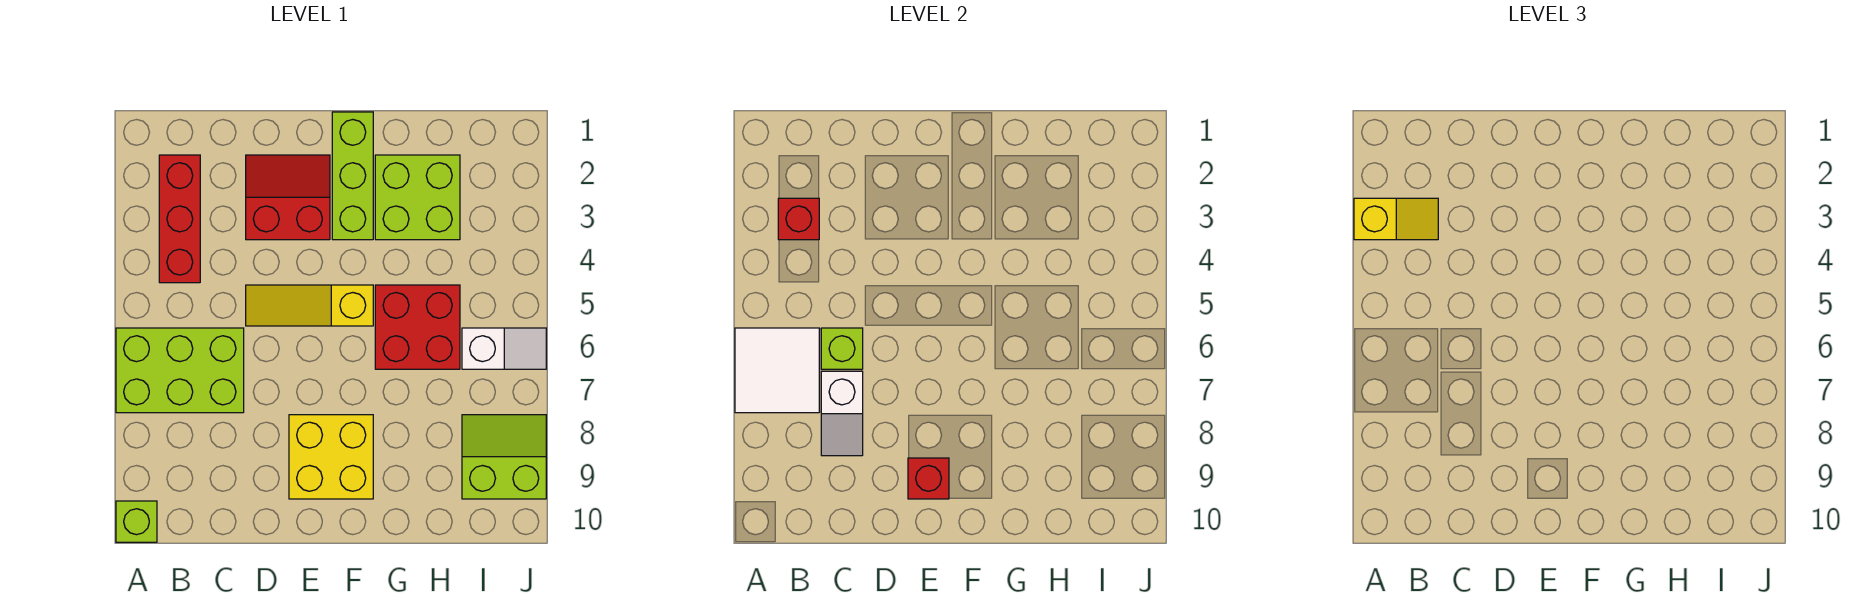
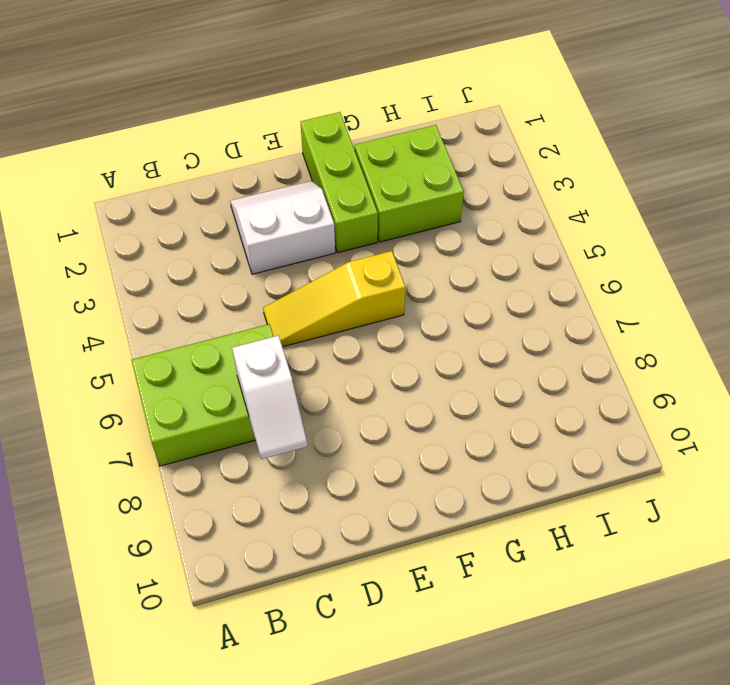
white 2x2 slope [230,181,335,274] -> red 2x2 slope [246,155,330,240]
none -> lime 1x1 brick [116,501,157,542]
none -> red 1x3 brick [159,155,200,283]
none -> yellow 2x2 brick [289,415,373,499]

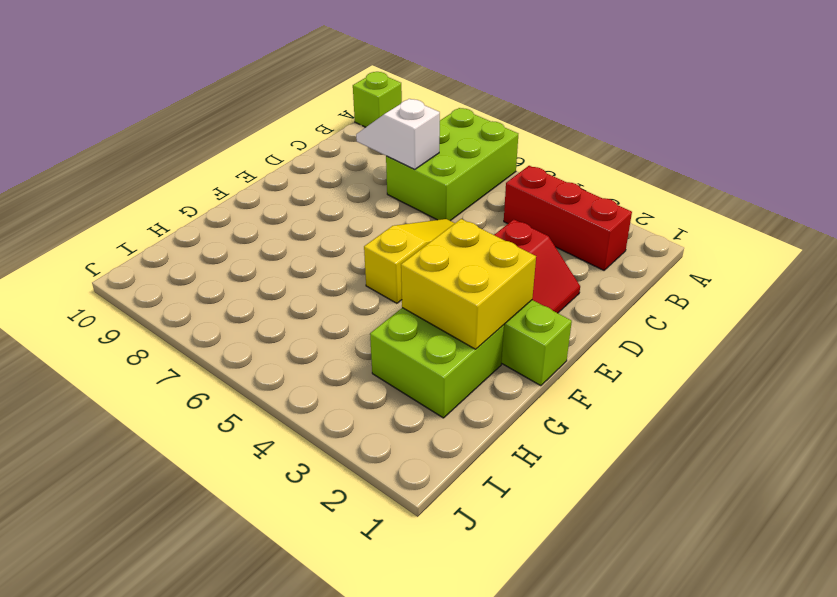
yellow 2x2 brick [401,219,536,349] -> yellow 2x2 brick moved to [289,415,373,499]
none -> red 2x2 brick [375,285,460,369]
none -> white 1x2 slope [462,328,546,369]
none -> lime 2x2 slope [462,415,546,499]

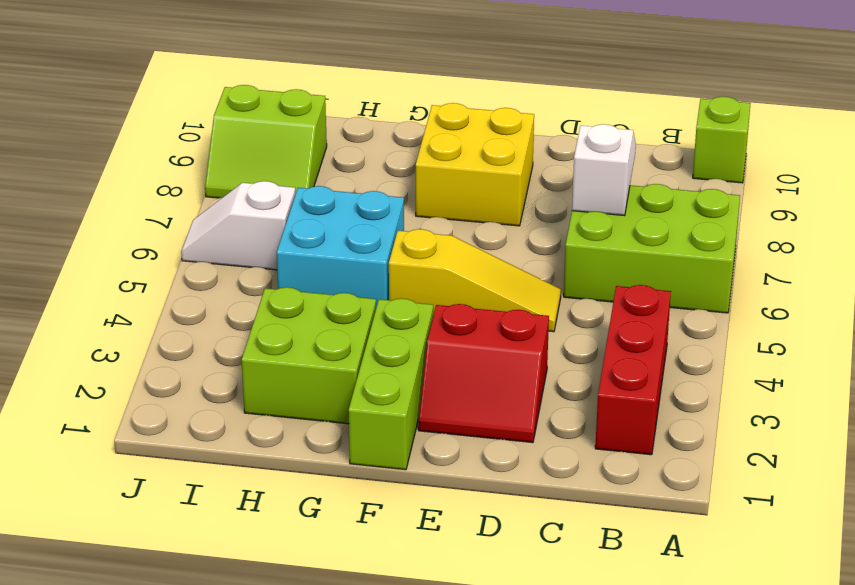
cyan 2x2 brick [277,186,404,307] -> red 2x2 brick [375,285,460,369]
none -> white 2x2 tile [735,328,819,413]
none -> red 1x1 brick [778,198,819,240]
none -> lime 1x1 brick [821,328,863,369]

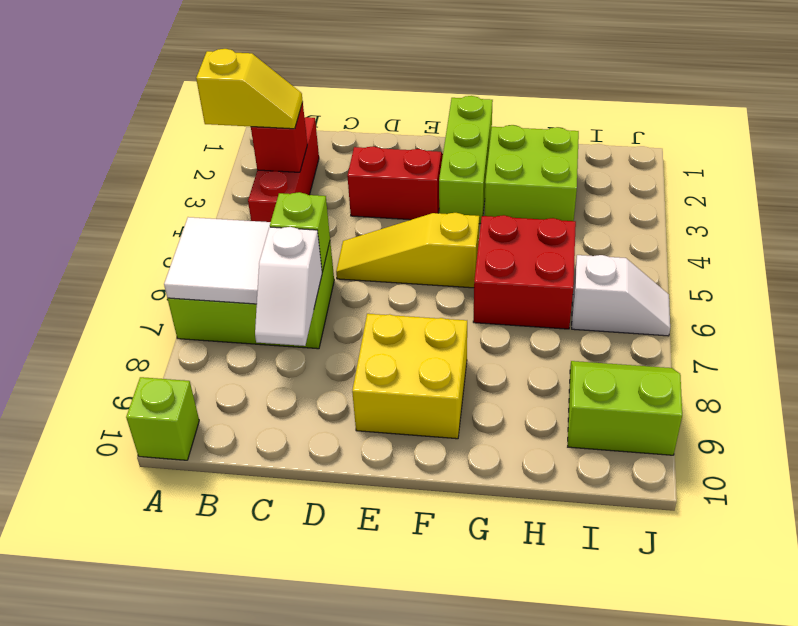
none -> red 1x1 brick [908,458,949,499]

